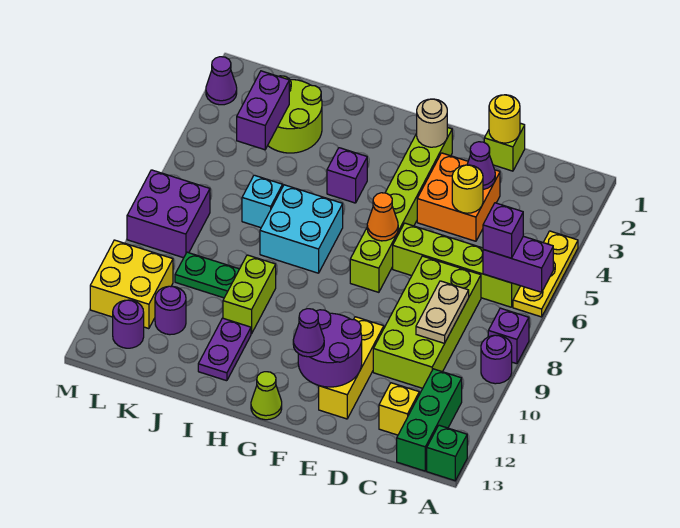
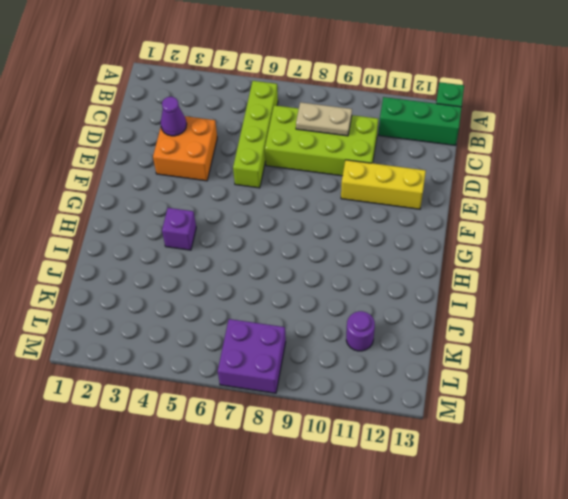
none -> yellow 1x3 plate [513,231,578,317]
none -> purple 1x1 brick [488,308,529,364]
none -> purple 1x1 round brick [481,335,512,384]
none -> yellow 1x1 brick [379,383,419,435]

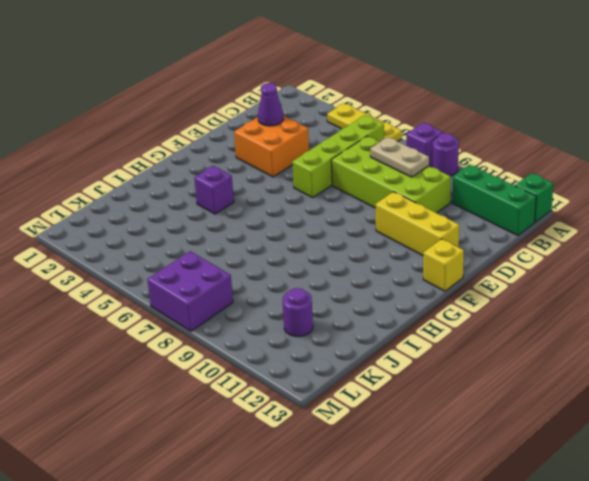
yellow 1x1 brick [423,239,464,291] -> yellow 1x1 brick moved to [379,383,419,435]
none -> lime 1x1 brick [484,123,525,171]
none -> lime 1x6 brick [350,127,452,292]
none -> lime 1x1 cone [251,372,282,420]
none -> cyan 2x2 brick [260,185,343,273]

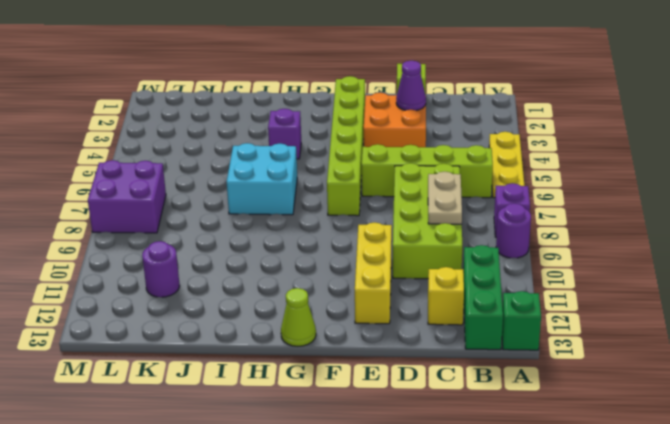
none -> lime 1x2 brick [223,255,276,334]
none -> purple 1x2 plate [198,318,251,381]
none -> lime 2x2 round brick [268,76,322,153]
none -> cyan 1x1 brick [242,175,283,228]

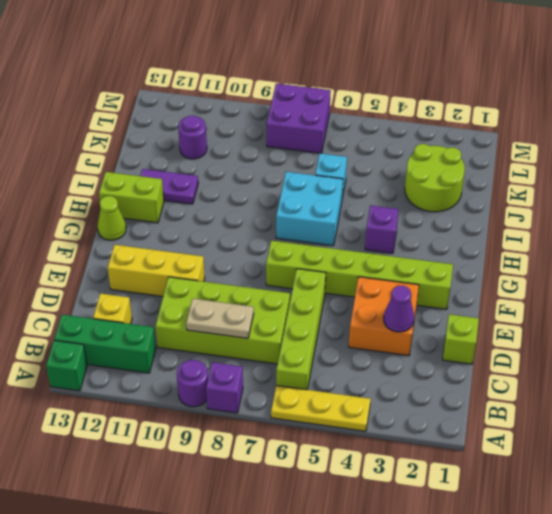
lime 1x2 brick [99,172,164,223] -> lime 1x2 brick moved to [223,255,276,334]
none -> green 1x2 plate [175,252,239,298]
none -> yellow 2x2 brick [90,240,173,329]
none -> purple 1x1 round brick [113,300,144,348]
none -> purple 1x1 cone [206,57,237,105]

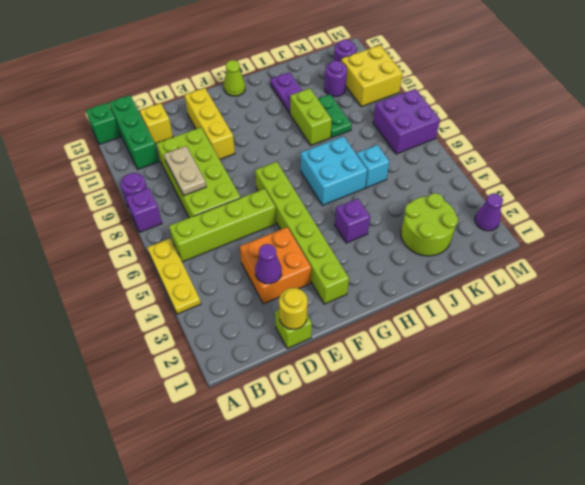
green 1x2 plate [318,94,352,137] -> green 1x2 plate turned to [175,252,239,298]
none -> purple 1x2 brick [483,236,553,292]
none -> yellow 1x1 round brick [452,165,483,213]
none -> purple 2x2 round brick [298,310,362,387]
none -> tan 1x1 round brick [417,99,447,147]

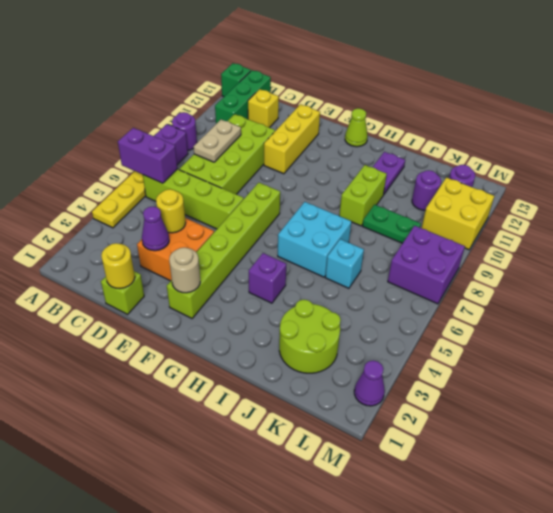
none -> purple 2x2 round brick [298,310,362,387]
none -> orange 1x1 cone [367,193,398,241]
none -> purple 1x2 brick [237,71,289,150]
none -> purple 1x1 brick [483,203,523,258]

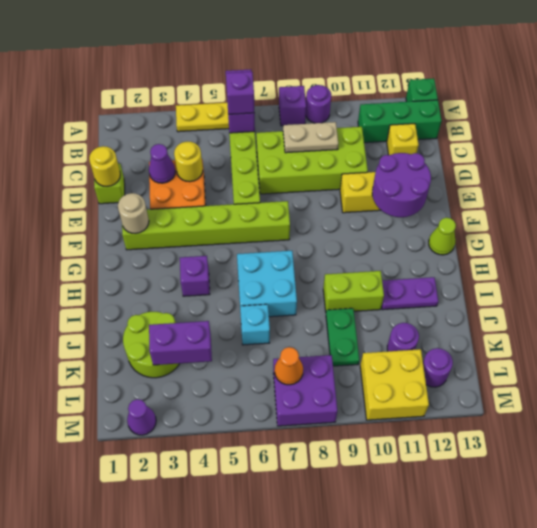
orange 1x1 cone [274,347,303,385] -> orange 1x1 cone moved to [367,193,398,241]
none -> purple 1x1 cone [293,309,324,357]

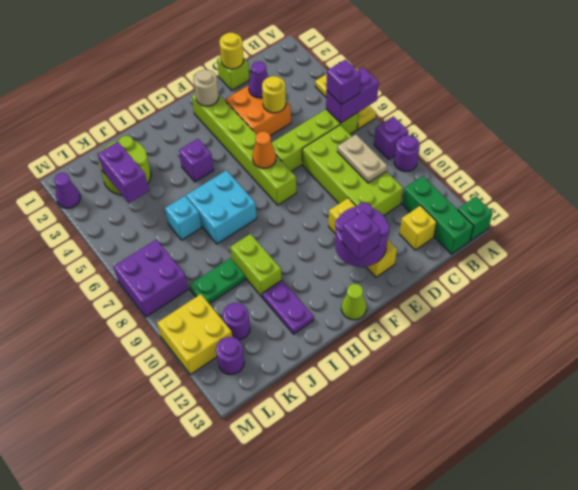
purple 1x1 brick [342,211,380,259] -> purple 1x1 cone [293,309,324,357]

